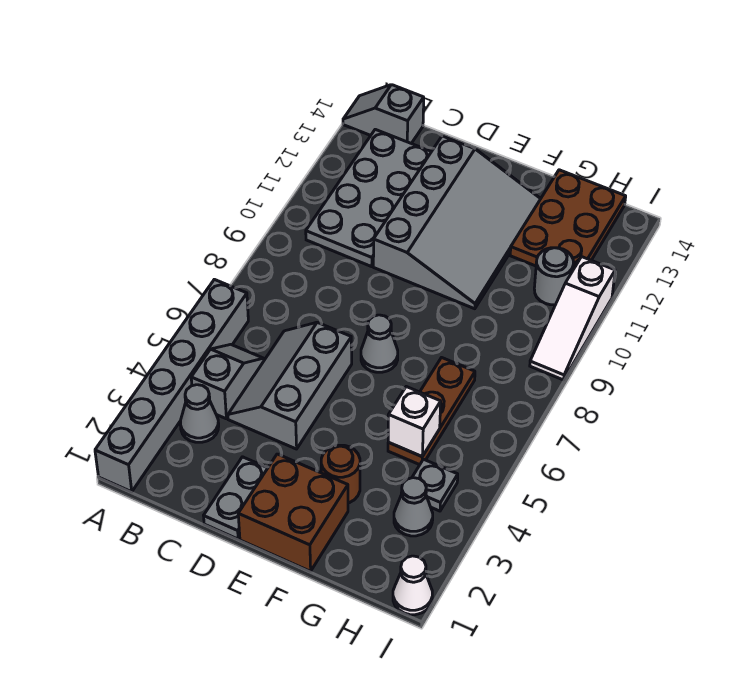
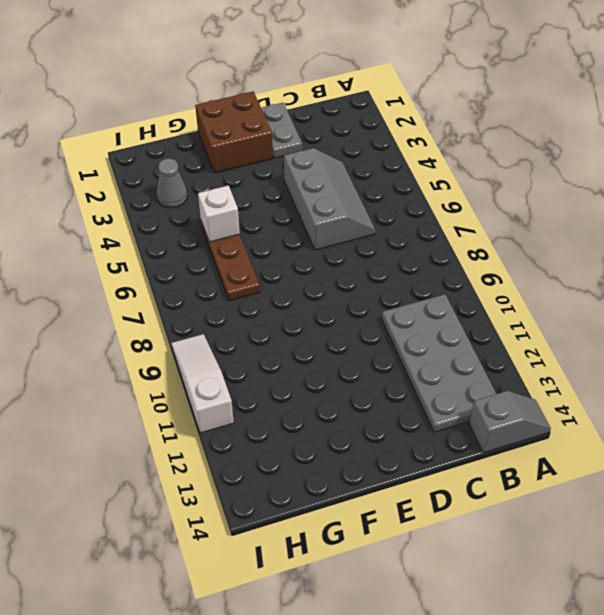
none -> grey 1x6 brick [95,279,248,492]
none -> grey 1x1 cone [180,385,219,442]
none -> grey 1x2 slope [191,344,264,419]

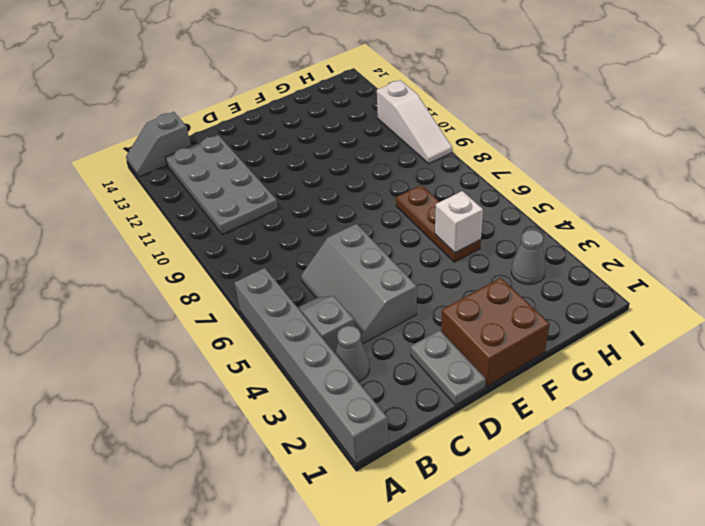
none -> grey 3x4 slope [373,136,541,309]
none -> grey 1x1 cone [361,315,398,372]
none -> brown 1x1 round brick [321,445,360,503]

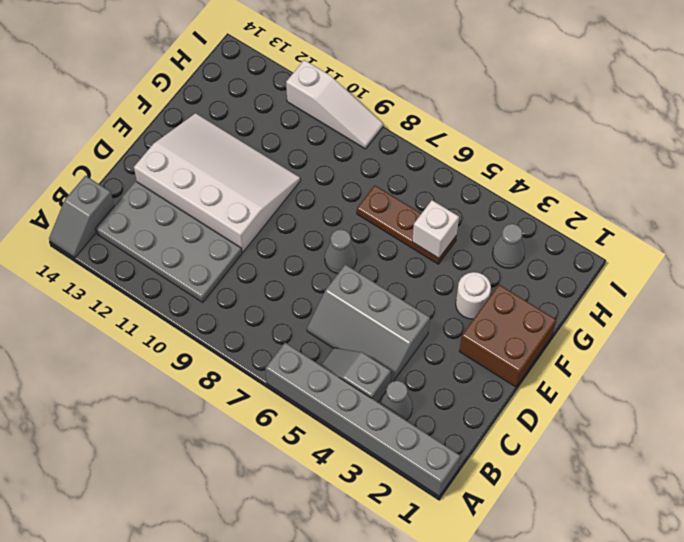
white 3x4 slope [134,113,300,252] -> grey 3x4 slope [373,136,541,309]
white 1x1 round brick [456,272,491,319] -> brown 1x1 round brick [321,445,360,503]
none -> grey 1x2 plate [204,457,268,539]
none -> brown 2x3 plate [510,170,626,270]
none -> grey 1x1 plate [412,459,458,511]

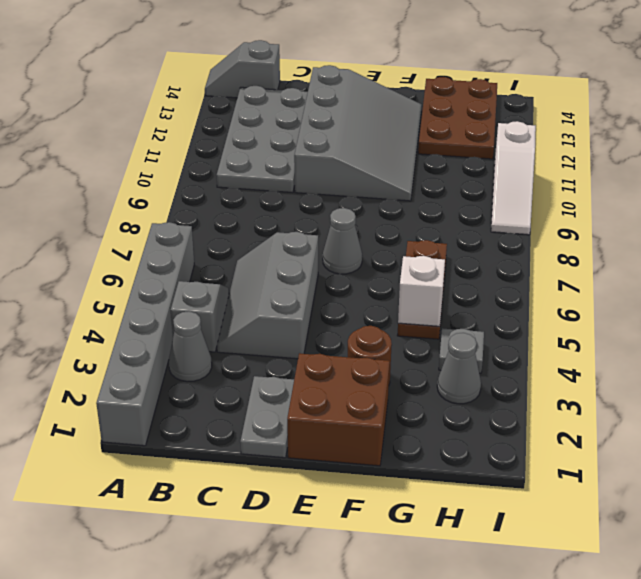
none -> grey 1x1 round brick [534,248,574,305]
none -> white 1x1 cone [393,556,432,615]

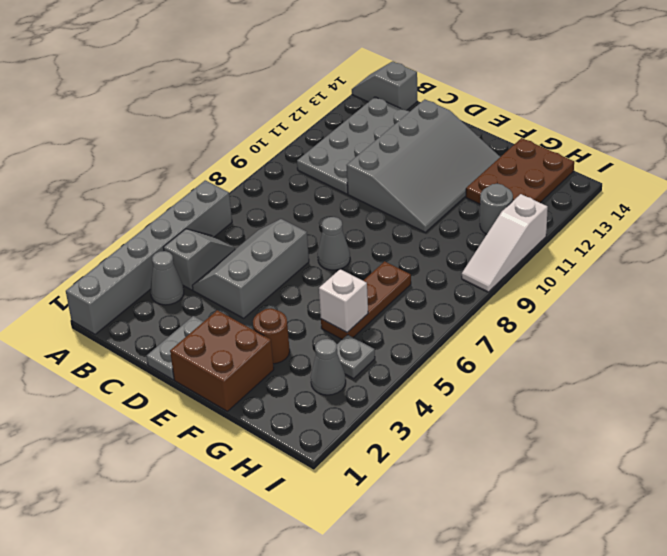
none -> white 1x1 cone [393,556,432,615]

